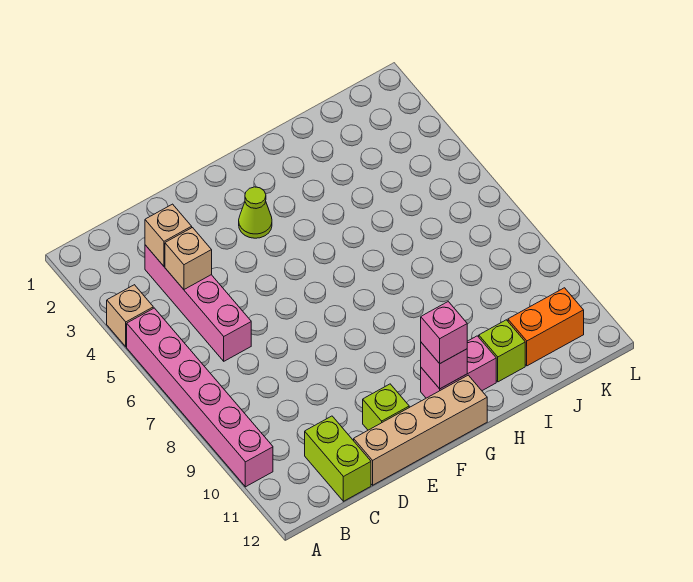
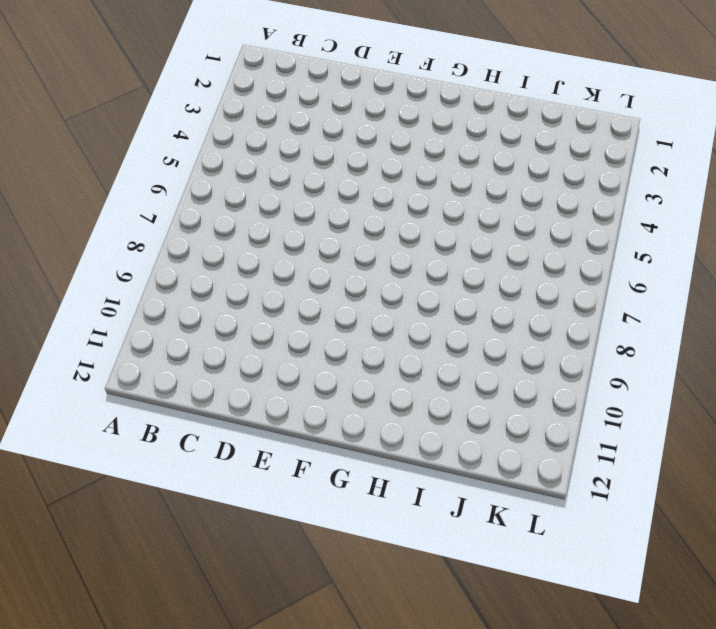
none -> tan 1x1 brick [107,285,153,347]
none -> pink 1x6 brick [127,308,273,487]
none -> pink 1x4 brick [145,245,251,361]

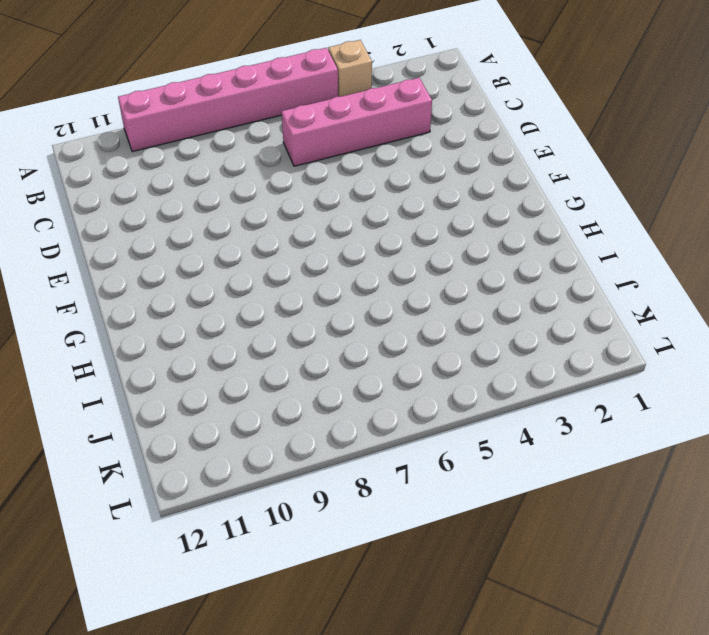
none -> lime 1x2 brick [305,416,371,501]
none -> tan 1x4 brick [354,375,487,485]
none -> lime 1x1 brick [363,384,409,430]

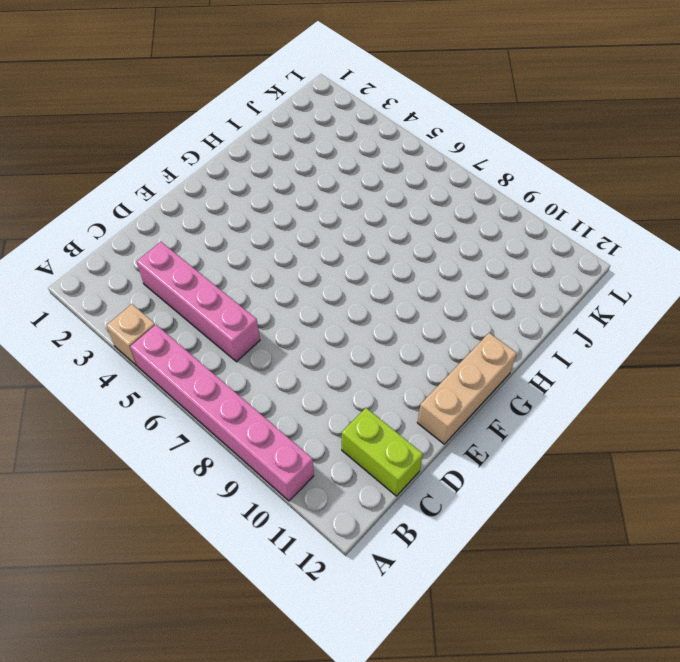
tan 1x3 brick [417,333,517,444] -> tan 1x4 brick [354,375,487,485]
none -> lime 1x1 brick [363,384,409,430]
none -> lime 1x1 cone [239,187,272,238]
none -> pink 1x2 brick [421,336,496,398]

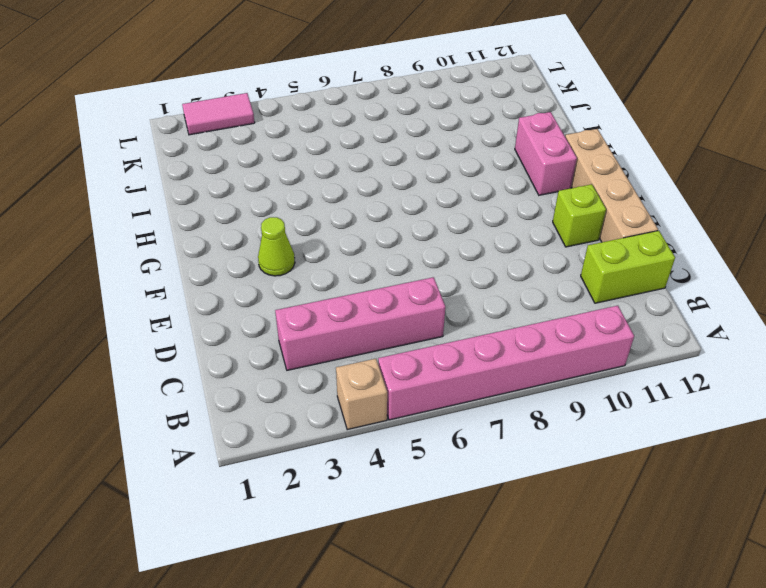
pink 1x2 tile [182,93,255,135] -> none
none -> lime 1x1 brick [479,320,525,382]
none -> orange 1x2 brick [508,288,584,366]
none -> tan 1x1 brick [145,204,192,266]

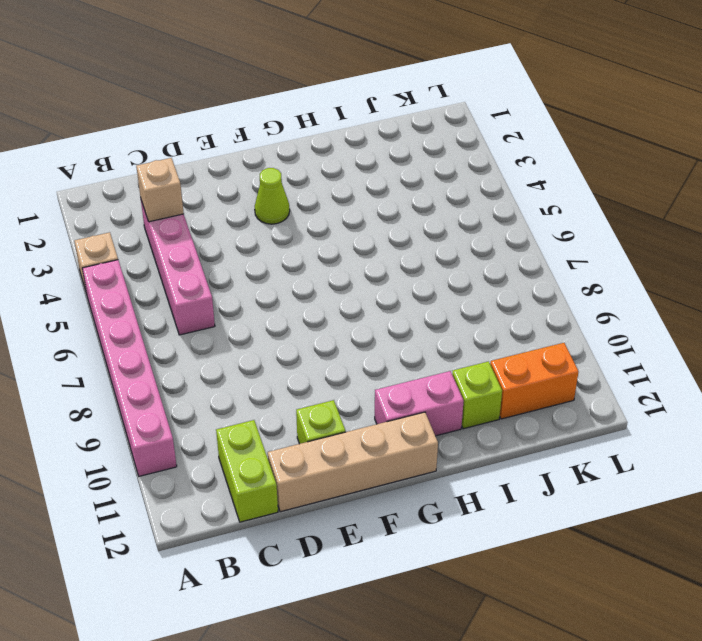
none -> tan 1x1 brick [165,228,212,289]
none -> pink 1x1 brick [421,343,467,389]
none -> pink 1x1 brick [421,302,467,363]

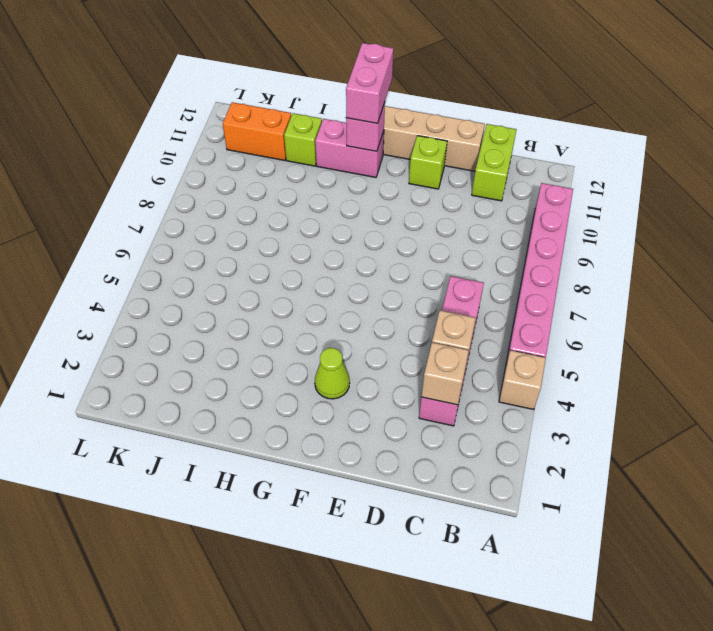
pink 1x2 brick [346,43,393,123] -> pink 1x1 brick [421,302,467,363]

